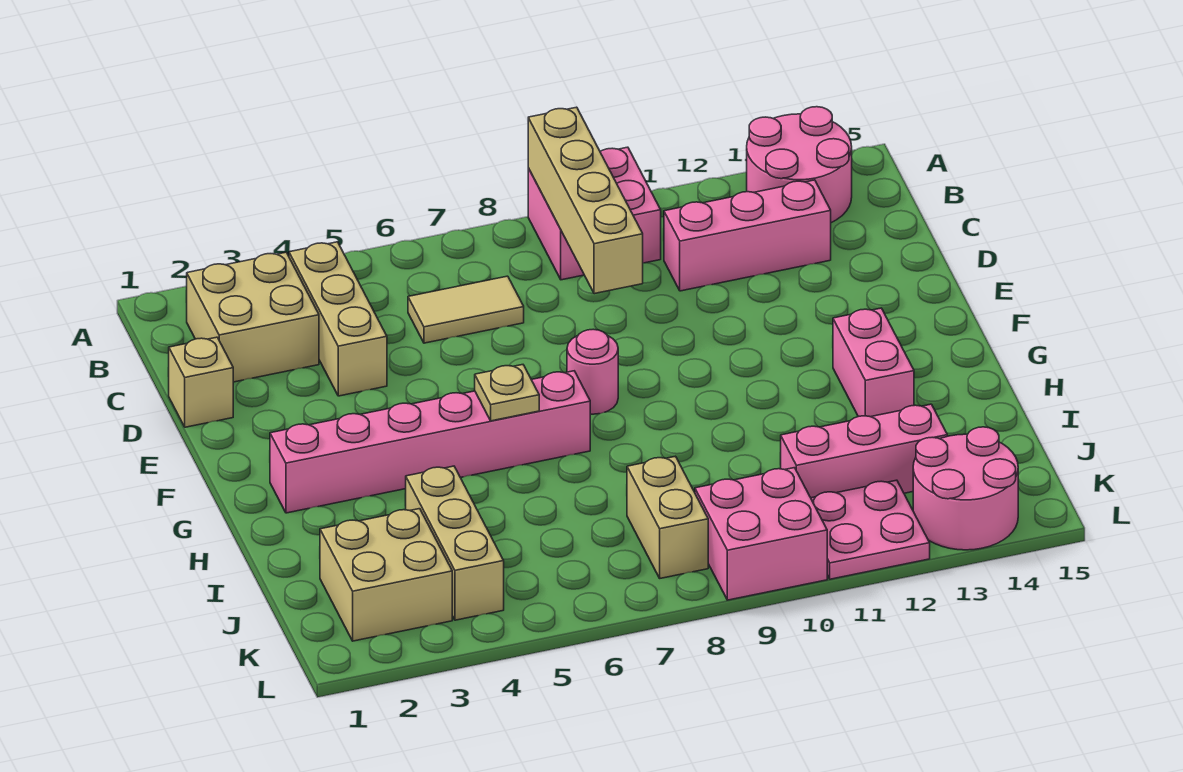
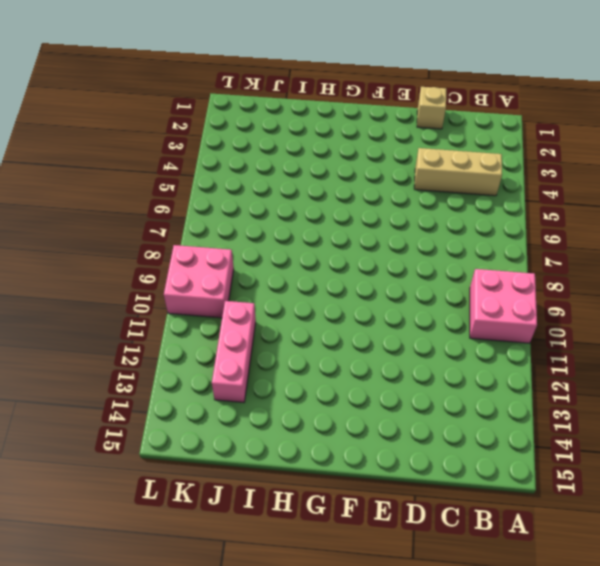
none -> pink 2x2 round brick [747,107,852,223]
none -> tan 2x2 brick [186,252,319,382]
none -> tan 1x2 tile [408,276,524,343]

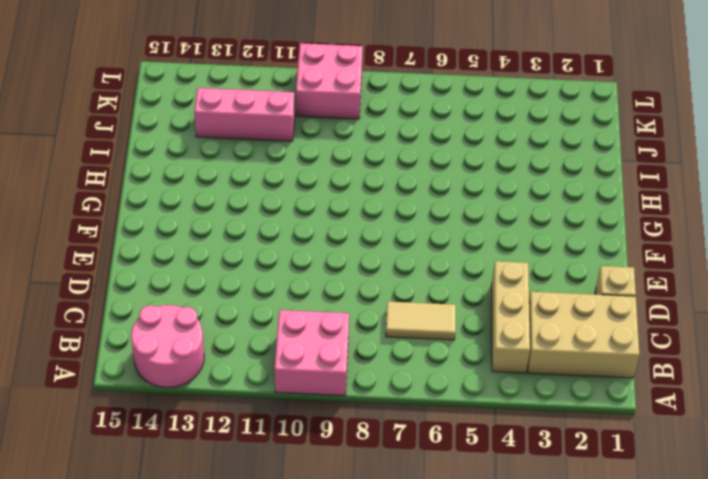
tan 2x3 brick [528,292,639,378] -> tan 2x2 brick [186,252,319,382]
none -> pink 1x3 brick [664,180,831,291]
none -> pink 1x1 round brick [567,329,618,414]
none -> pink 1x6 brick [270,371,590,513]

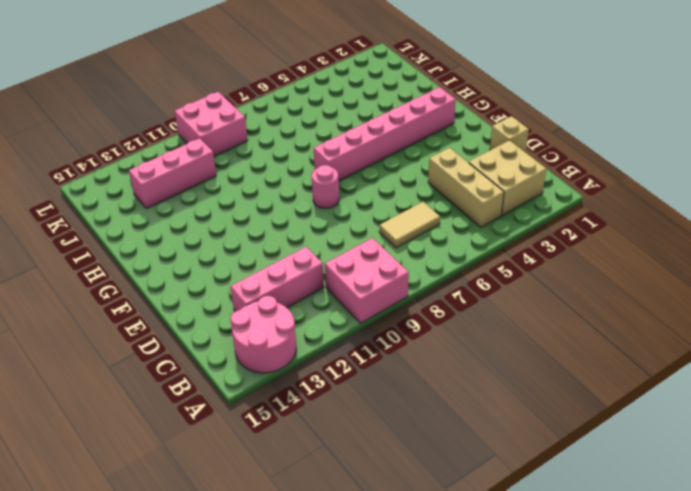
none -> pink 1x2 brick [833,308,914,417]
none -> tan 1x3 brick [405,466,504,620]
none -> tan 2x2 brick [320,509,452,641]

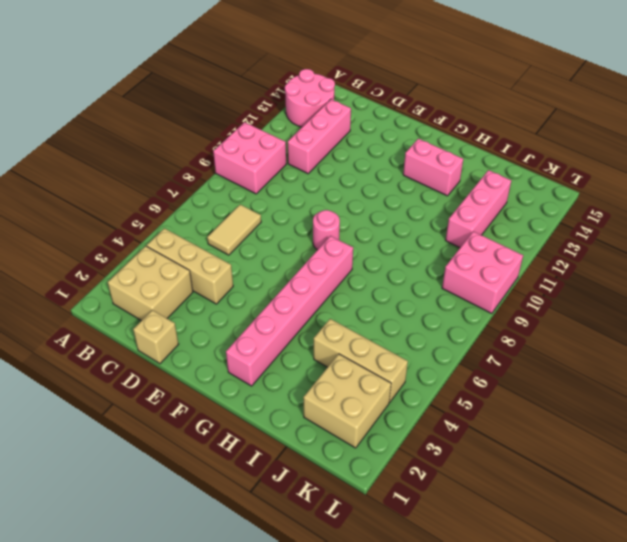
none -> tan 1x2 brick [627,456,708,578]
none -> pink 2x2 plate [811,480,930,579]
none -> pink 2x2 round brick [913,427,1018,550]

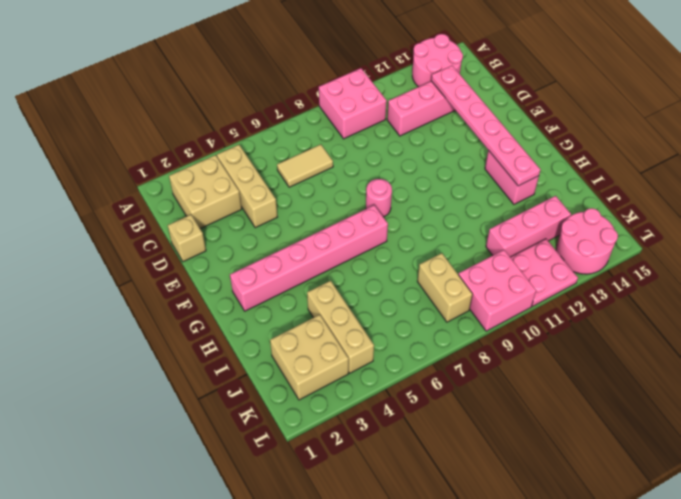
pink 1x6 plate [431,66,540,186] -> none
none -> tan 1x4 brick [528,107,643,294]
none -> tan 1x1 plate [475,365,539,421]

